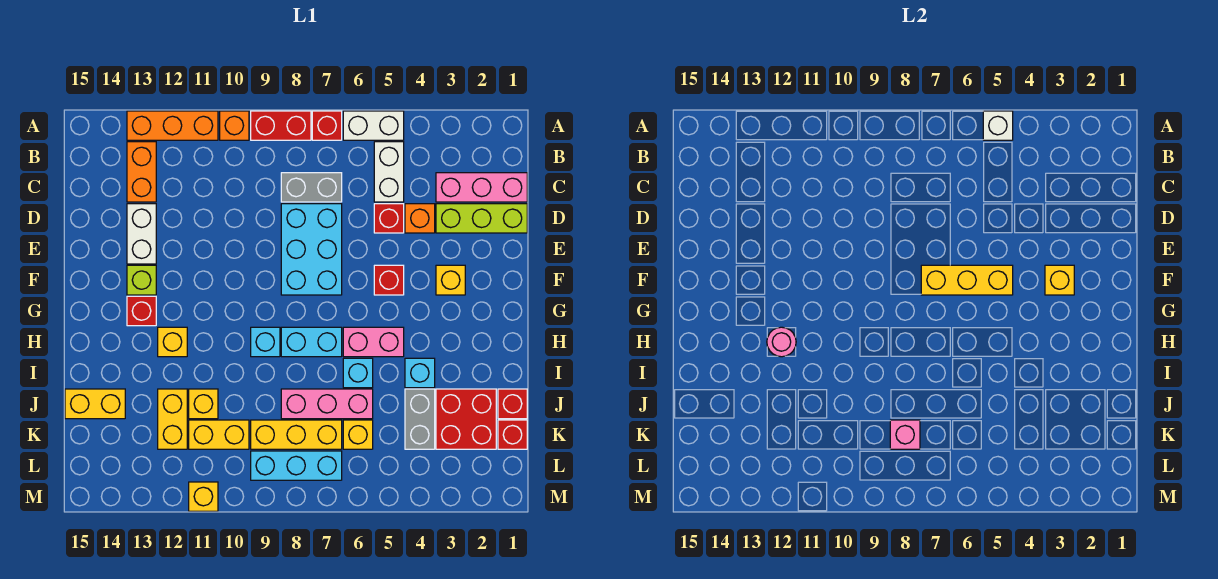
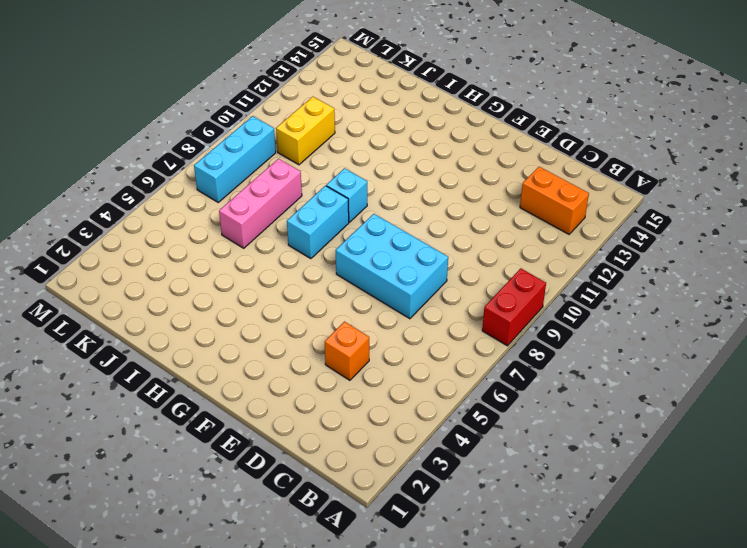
none -> white 1x2 brick [343,111,404,140]
none -> red 1x1 brick [312,111,342,140]
none -> orange 1x1 brick [220,111,249,140]
none -> orange 1x3 brick [127,111,218,140]

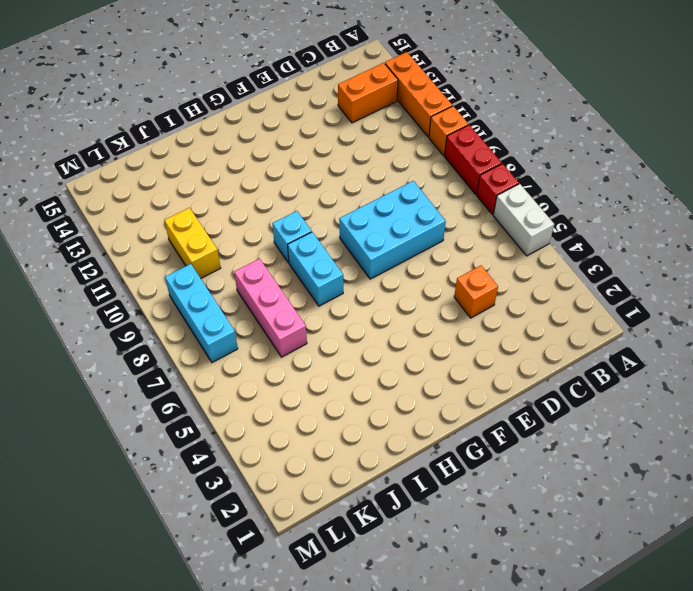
none -> white 1x2 brick [374,142,404,202]
none -> pink 1x3 brick [436,173,527,202]
none -> grey 1x2 brick [281,173,342,202]
none -> lime 1x3 brick [436,204,527,233]

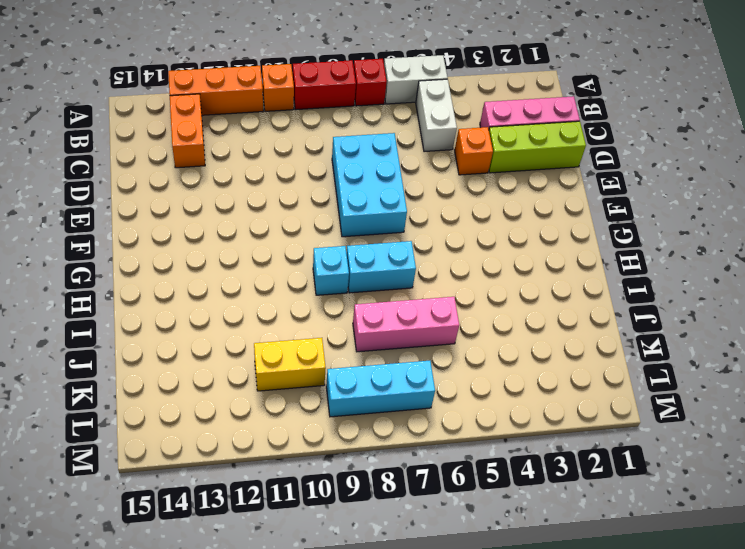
none -> grey 1x2 brick [281,173,342,202]
none -> red 1x1 brick [374,204,404,233]
none -> white 1x2 brick [127,204,156,264]
none -> yellow 1x1 brick [436,265,465,295]

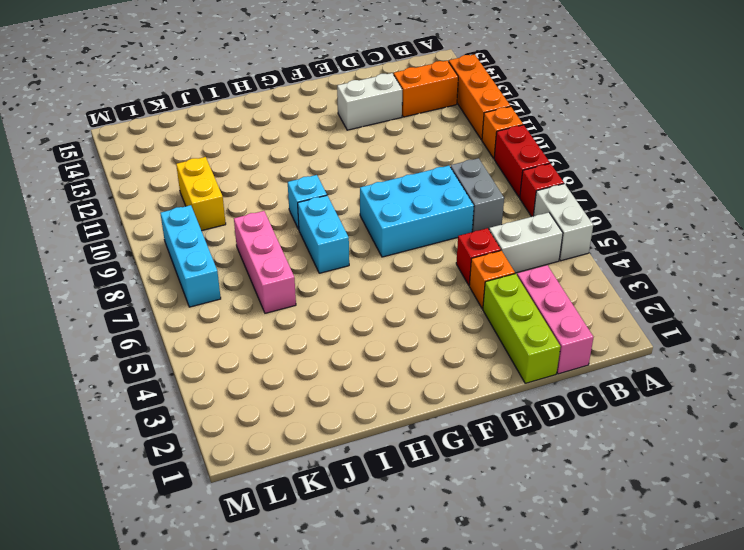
none -> yellow 1x1 brick [436,265,465,295]
none -> red 1x1 brick [374,265,404,295]
none -> lime 1x1 brick [127,265,156,295]
none -> red 1x1 brick [127,296,156,326]

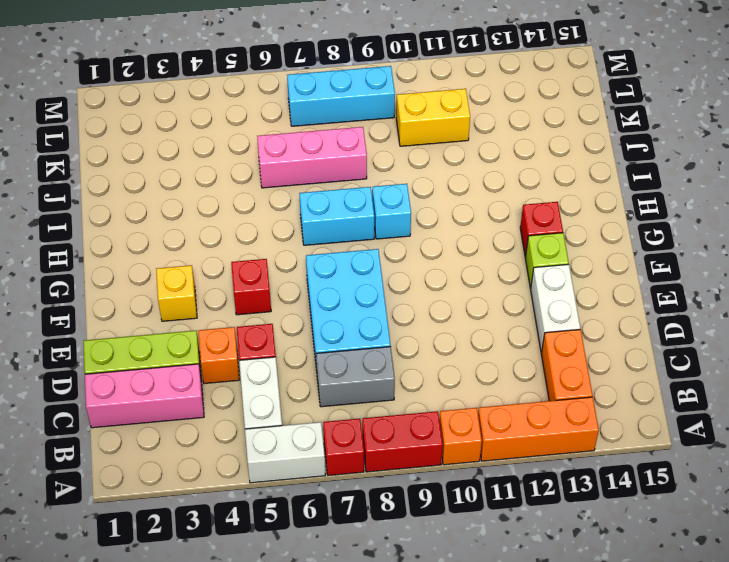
none -> pink 1x2 brick [343,327,404,357]
none -> yellow 1x1 brick [158,327,187,357]
none -> cyan 1x1 brick [405,358,435,388]
none -> cyan 1x1 brick [343,358,373,388]

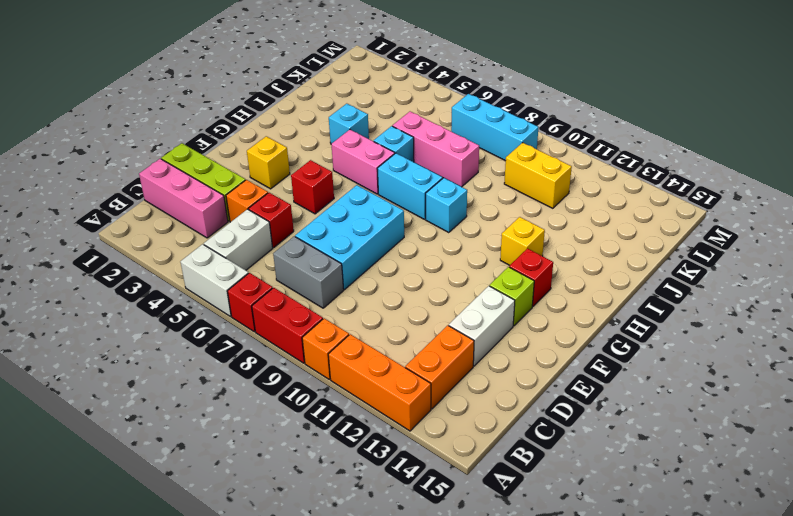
none -> red 1x1 brick [498,389,527,419]
none -> red 2x2 brick [436,389,496,449]
none -> grey 1x2 brick [405,389,435,449]
none -> yellow 1x1 brick [189,389,218,419]

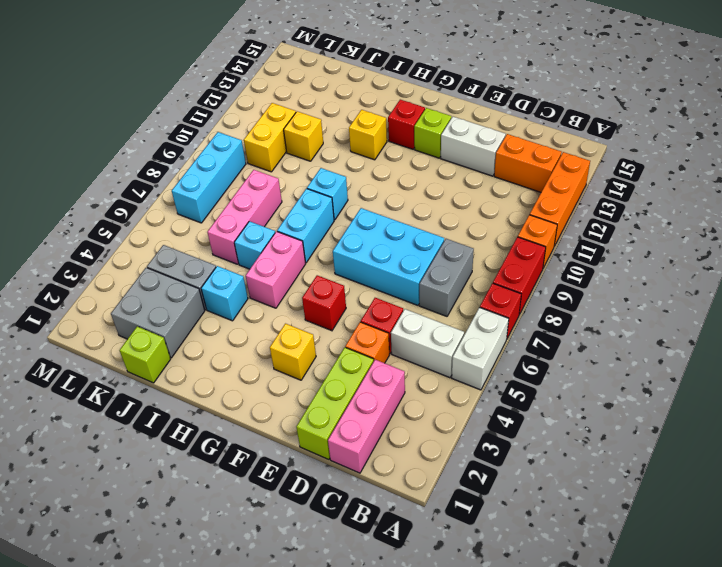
lime 1x1 brick [120,326,170,383] -> red 1x1 brick [498,389,527,419]
grey 2x2 brick [111,268,205,358] -> red 2x2 brick [436,389,496,449]
none -> yellow 1x2 brick [158,389,187,449]
none -> yellow 1x2 brick [65,389,125,419]
none -> red 1x1 brick [498,420,527,449]
none -> yellow 1x1 brick [343,420,373,449]

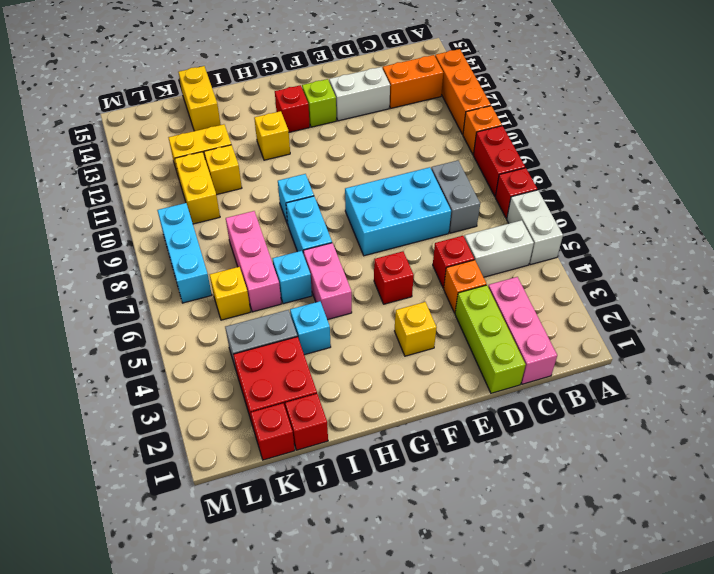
none -> yellow 1x3 brick [251,420,342,449]
none -> yellow 1x1 brick [189,482,218,511]
none -> white 1x1 brick [983,111,1013,140]
none -> yellow 1x1 brick [1045,265,1074,295]

